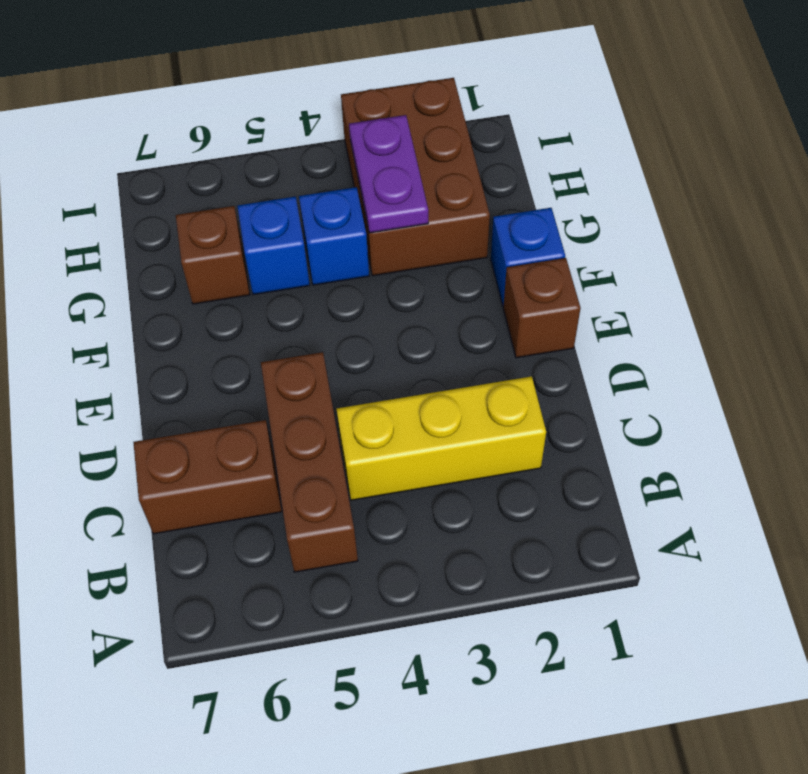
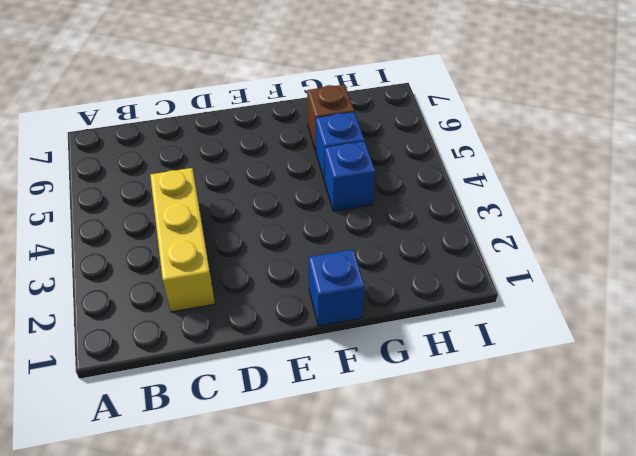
none -> brown 1x3 brick [261,352,358,572]
none -> brown 1x2 brick [133,420,282,534]

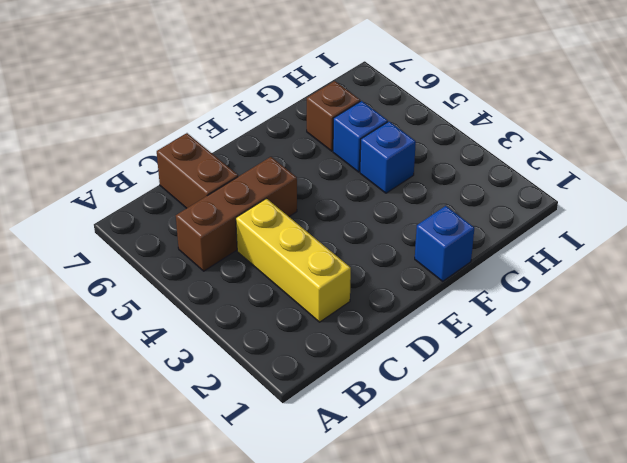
none -> brown 1x1 brick [503,258,580,358]
none -> brown 2x3 brick [341,78,490,276]

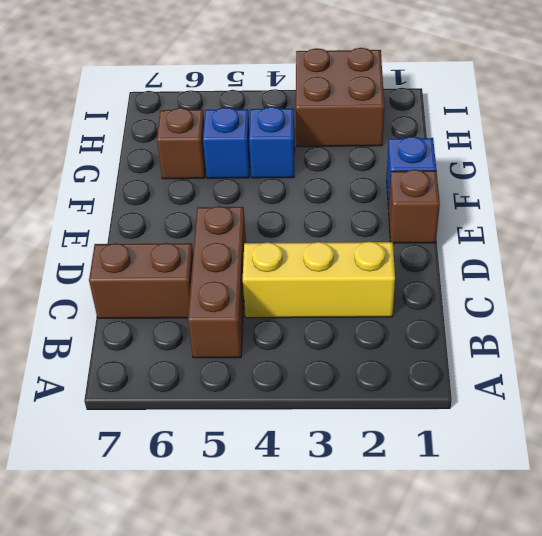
brown 2x2 brick [296,48,384,147] -> brown 2x3 brick [341,78,490,276]
none -> purple 1x2 plate [349,115,428,233]

